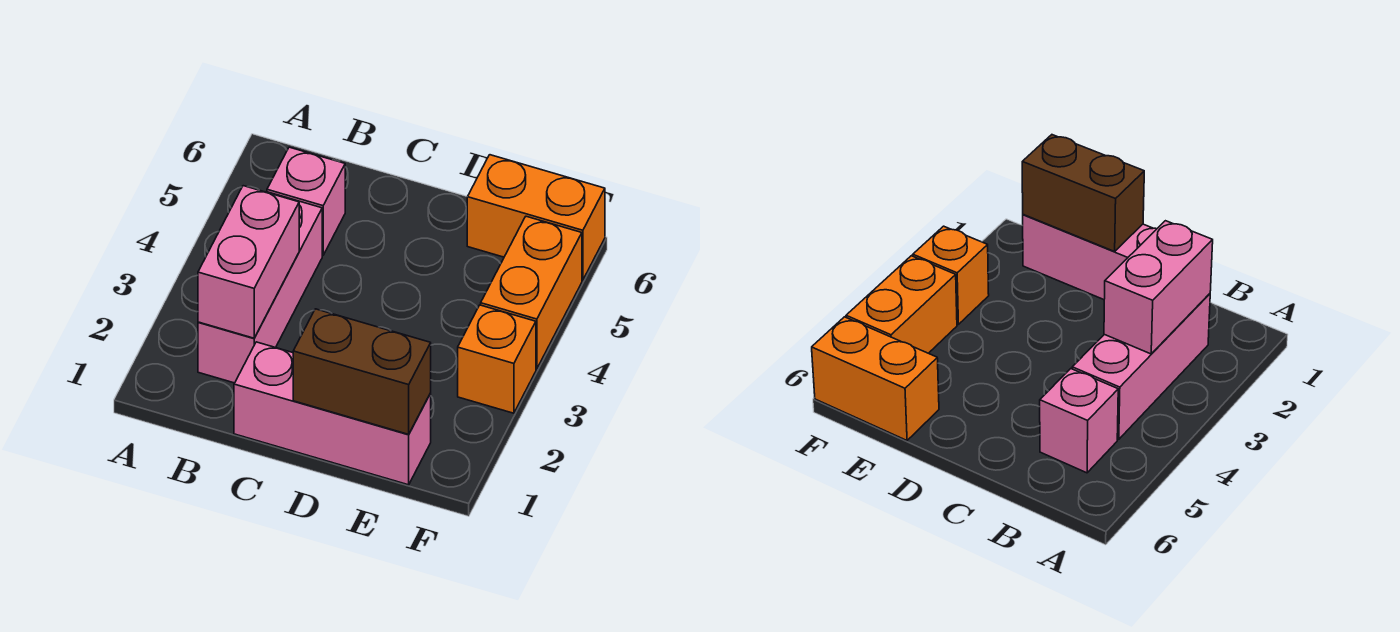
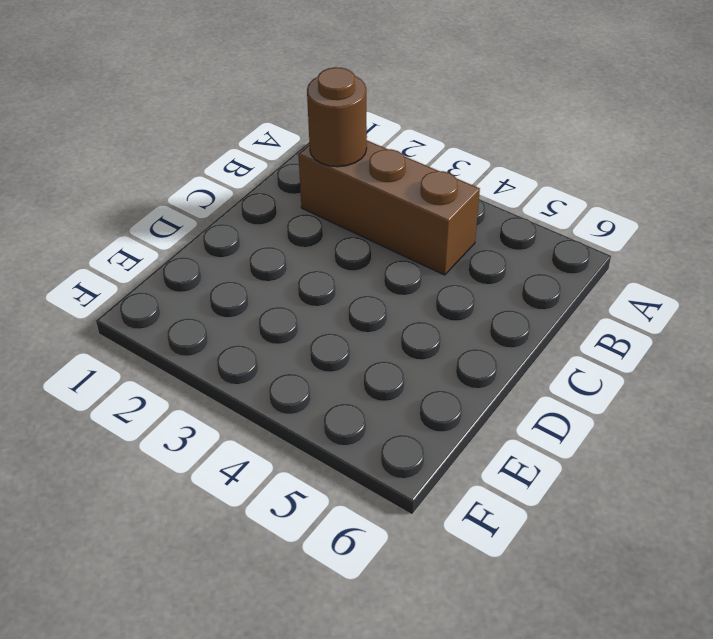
brown 1x3 brick [298,141,480,275] -> pink 1x3 brick [198,192,322,383]
brown 1x1 round brick [307,67,367,167] -> pink 1x2 brick [198,186,299,338]
none -> pink 1x1 brick [267,147,345,255]
none -> pink 1x3 brick [234,342,431,485]

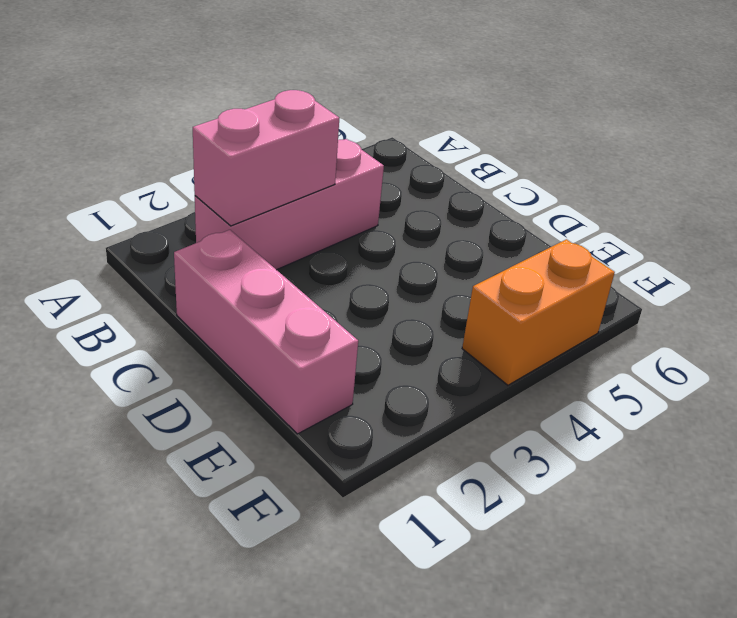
none -> pink 1x1 brick [267,147,345,255]
none -> orange 1x2 brick [467,155,605,280]

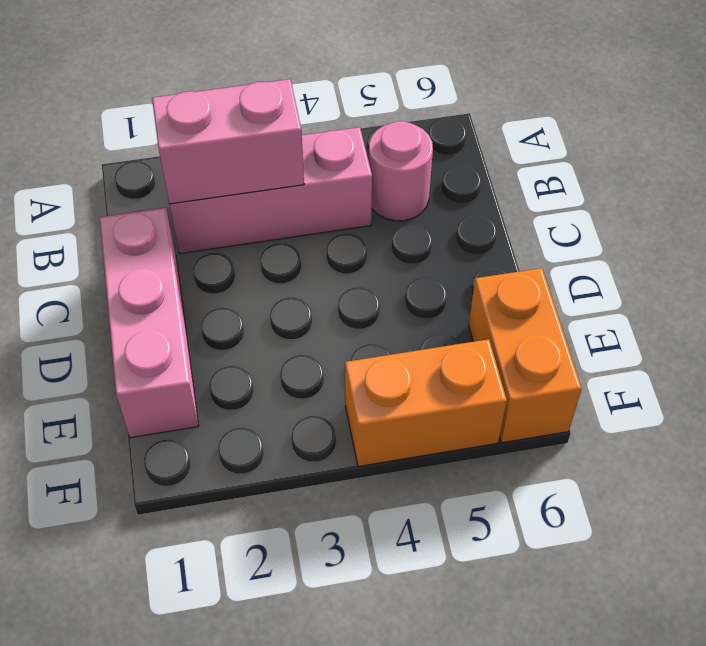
pink 1x1 round brick [369,121,433,221] -> pink 1x1 brick [267,147,345,255]
none -> orange 1x1 brick [458,305,536,413]
none -> brown 1x2 brick [293,309,431,434]

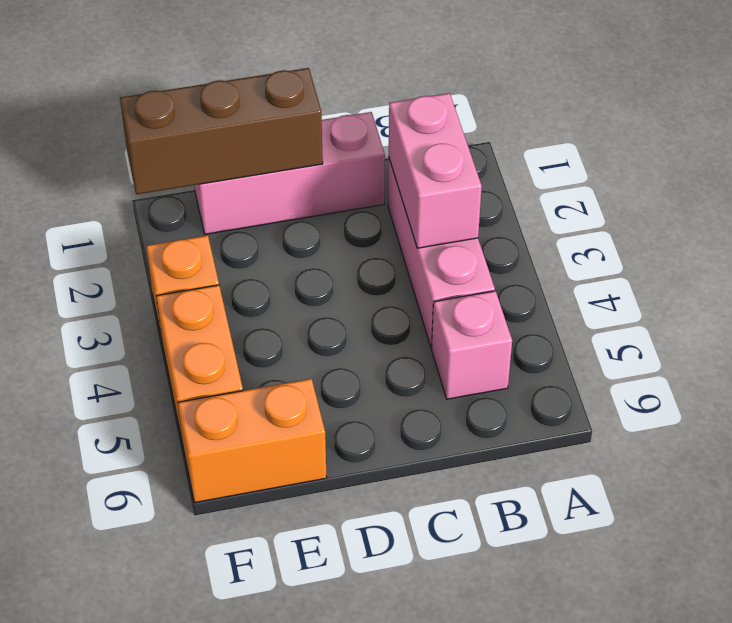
brown 1x3 brick [120,68,323,194] -> brown 1x2 brick [293,309,431,434]

